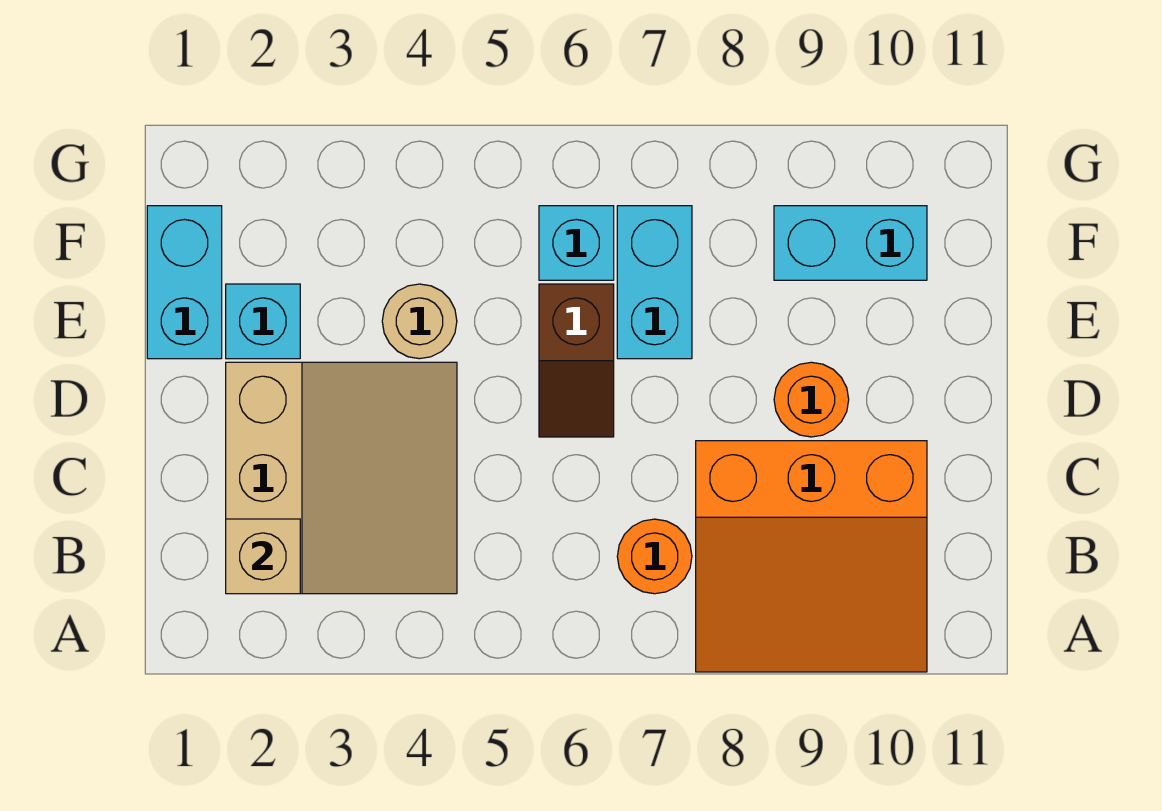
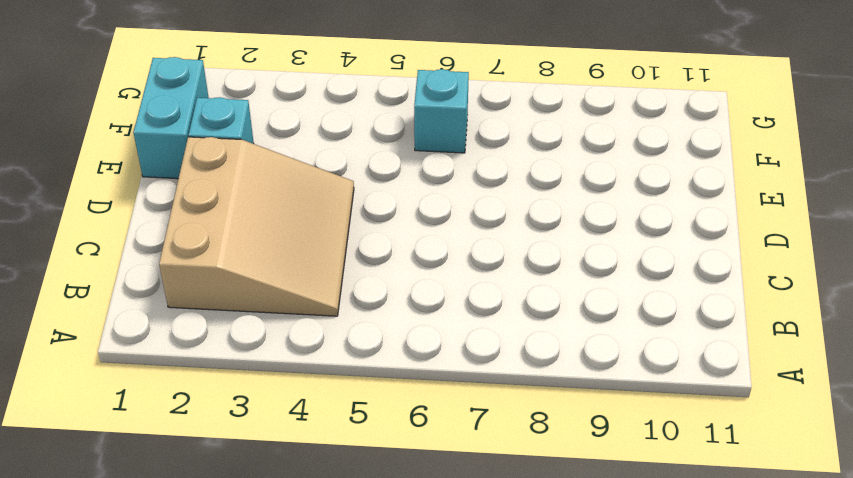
none -> orange 3x3 slope [696,441,927,672]
none -> orange 1x1 round brick [617,519,692,594]
none -> brown 1x2 slope [539,284,614,437]

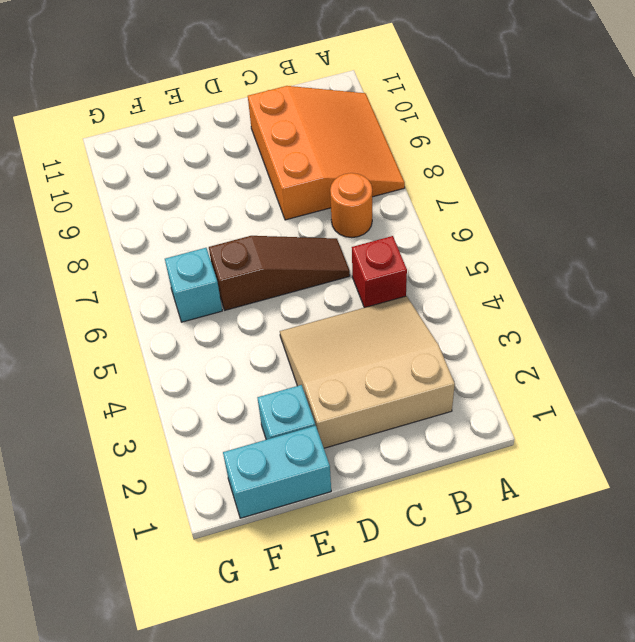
red 1x1 brick [352,236,407,308] -> none
brown 1x3 slope [209,236,350,310] -> brown 1x2 slope [539,284,614,437]
none -> orange 1x1 round brick [774,362,849,437]
none -> tan 1x1 round brick [382,284,457,359]
none -> cyan 1x2 brick [617,206,692,359]

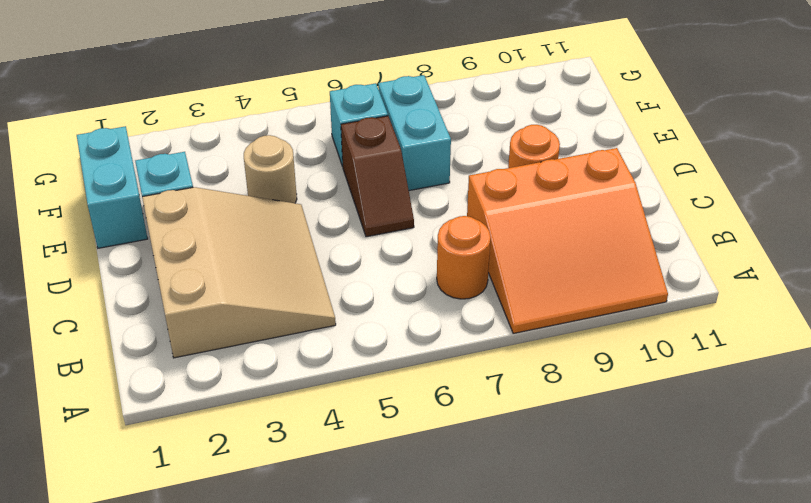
none -> cyan 1x2 brick [774,206,927,280]
none -> tan 1x1 brick [226,519,300,594]

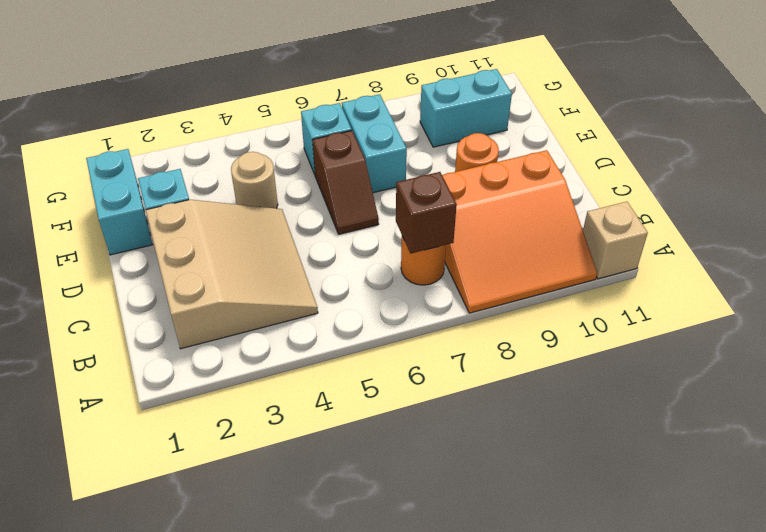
tan 1x1 brick [583,202,648,279] -> tan 1x1 brick moved to [226,519,300,594]
brown 1x1 brick [396,172,457,253] -> none

